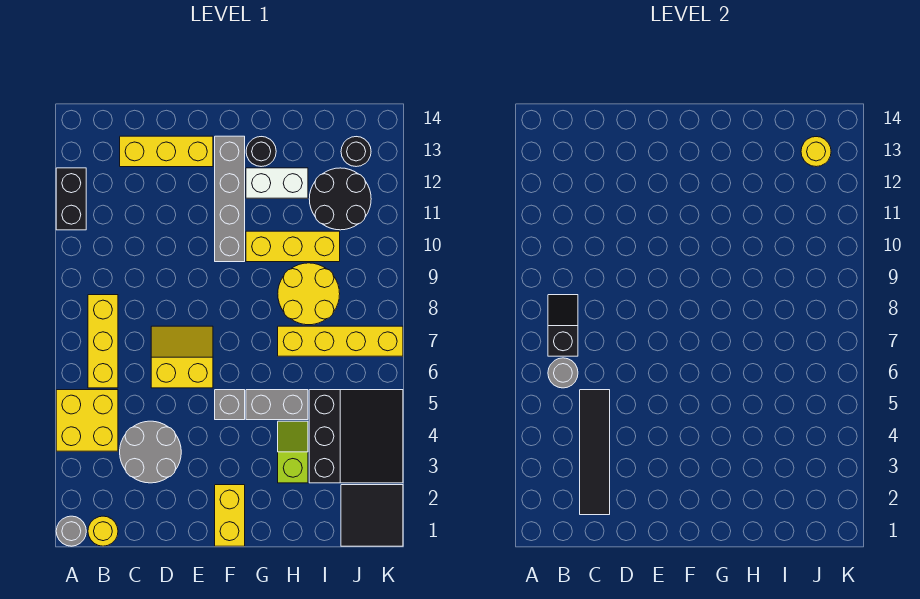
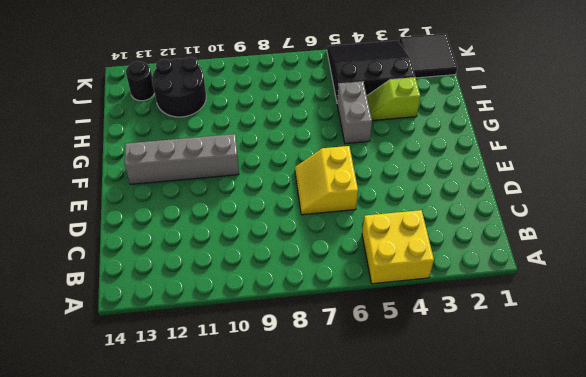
none -> grey 1x1 round brick [56,516,86,546]
none -> black 1x2 brick [56,168,86,230]
none -> yellow 1x1 round brick [88,516,118,546]

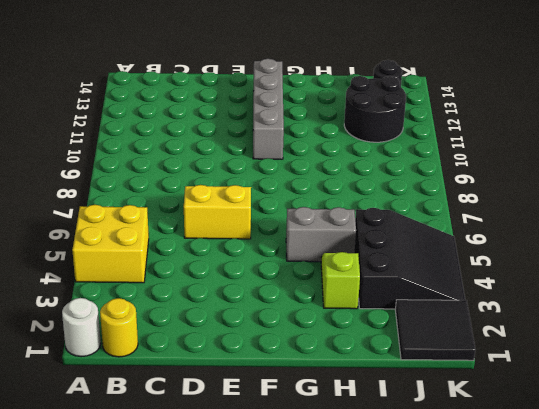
white 1x1 round brick [62,298,101,357] -> grey 1x1 round brick [56,516,86,546]
none -> black 1x2 brick [56,168,86,230]
none -> yellow 1x3 brick [88,295,118,388]
none -> grey 2x2 round brick [120,421,181,483]

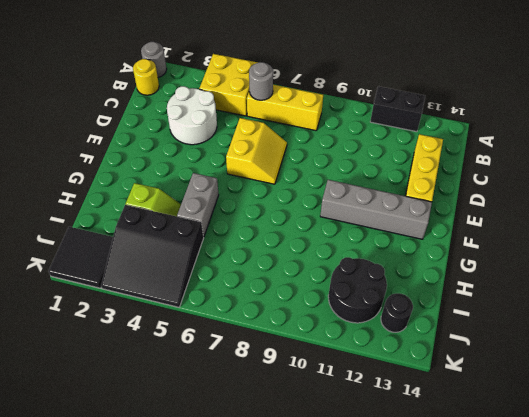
white 2x2 round brick [167,86,217,145] -> grey 2x2 round brick [120,421,181,483]
none -> yellow 1x2 brick [215,485,245,546]
none -> grey 1x1 brick [215,390,245,420]
none -> yellow 1x3 brick [246,231,340,262]

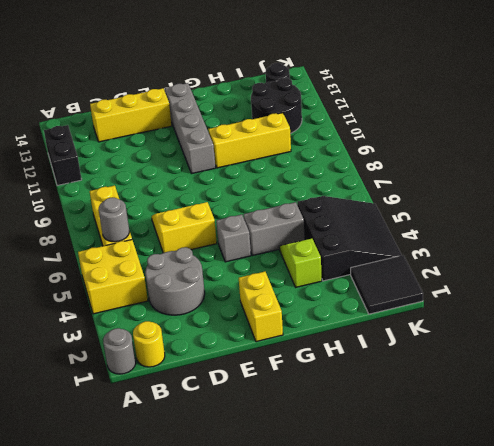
none -> white 1x2 brick [246,168,308,198]
none -> black 1x1 round brick [246,137,276,167]
none -> yellow 1x4 brick [278,326,403,356]

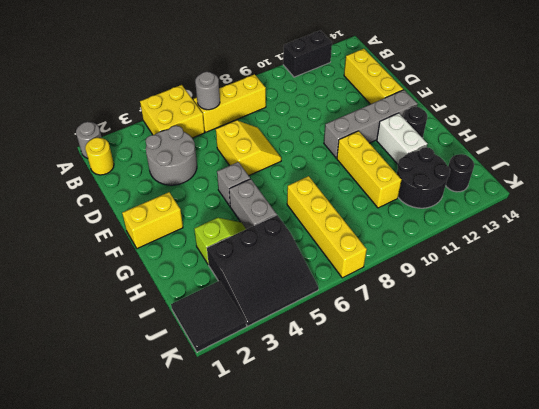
none -> yellow 2x2 round brick [278,263,340,325]
none -> black 1x2 slope [548,295,578,356]
none -> black 1x4 tile [580,390,610,515]

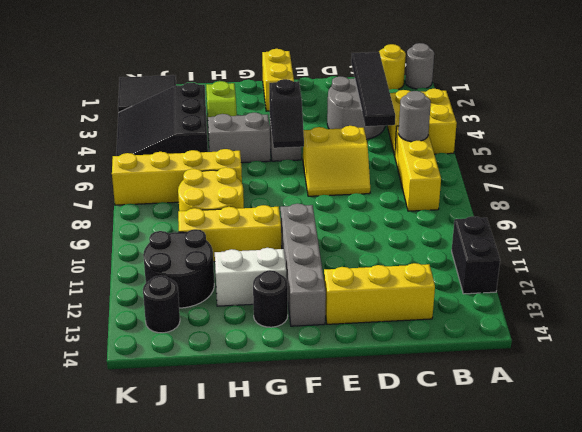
black 1x2 slope [269,79,304,148] -> black 1x2 slope moved to [548,295,578,356]
none -> yellow 1x1 round brick [801,137,831,167]

